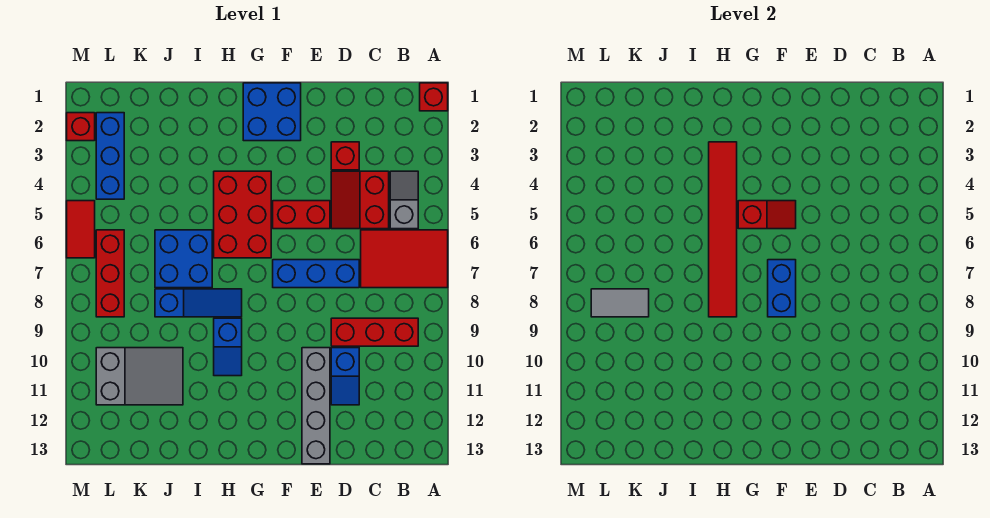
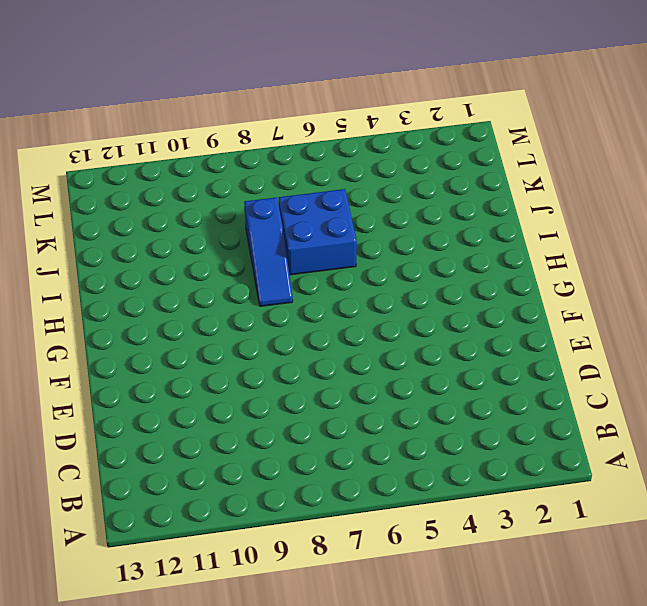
none -> red 1x1 brick [420,83,448,111]
none -> red 2x3 tile [361,230,448,288]
none -> grey 1x2 slope [390,171,418,229]

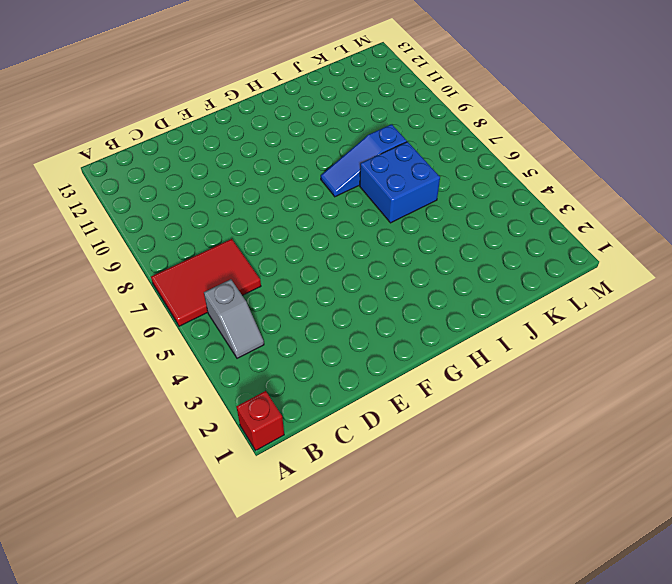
none -> red 1x3 brick [331,318,418,346]
none -> red 2x2 slope [331,171,389,229]
none -> red 1x1 brick [331,142,359,170]

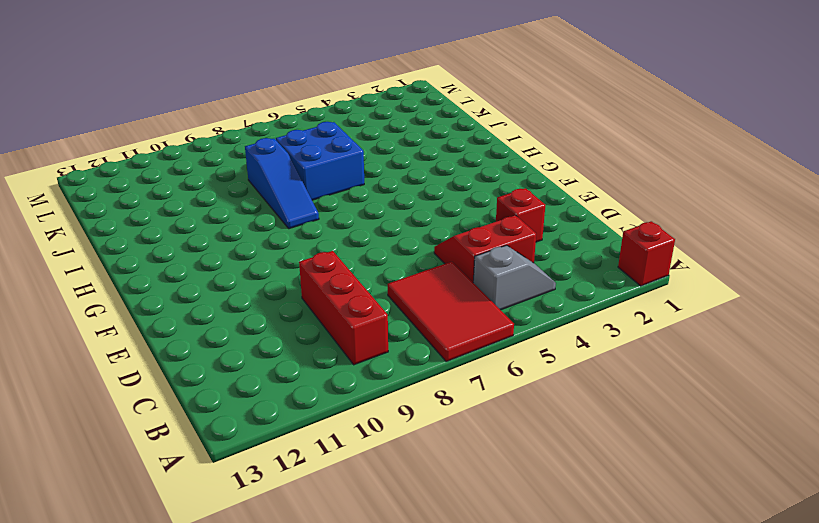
none -> blue 1x3 brick [273,260,359,288]
none -> blue 1x2 slope [331,348,359,405]
none -> red 1x2 brick [273,201,330,229]

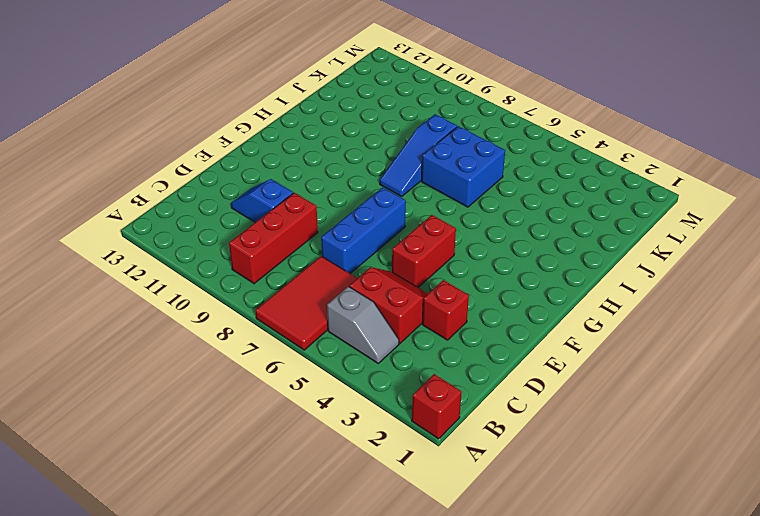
none -> grey 1x4 brick [302,348,330,464]
none -> blue 2x2 brick [243,83,301,141]
none -> red 2x3 brick [214,171,271,258]

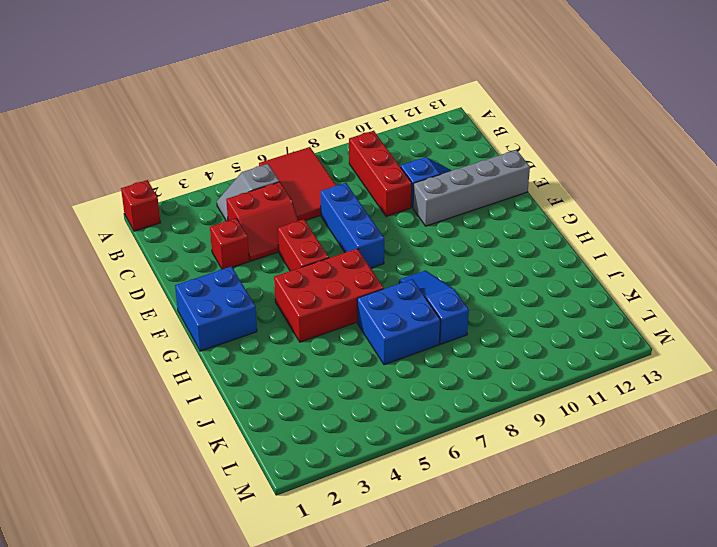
none -> blue 1x2 slope [214,318,242,376]
none -> grey 2x3 slope [96,348,183,405]
none -> blue 1x3 brick [96,113,124,199]

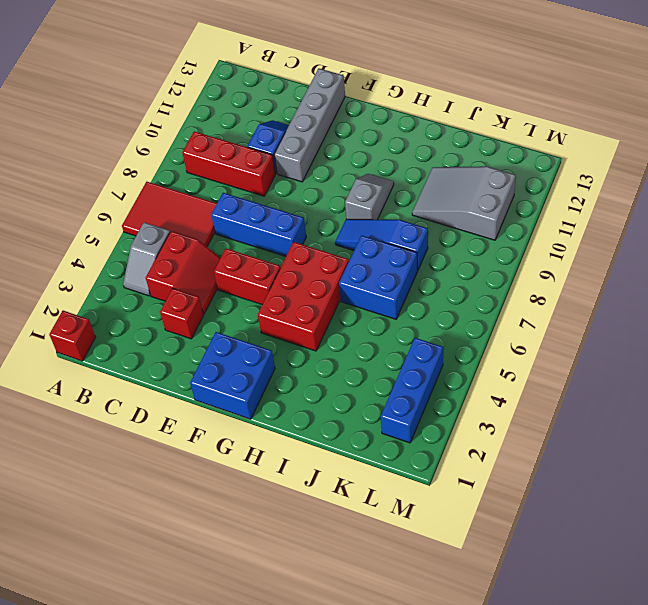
grey 1x2 slope [345,174,394,220] -> blue 1x2 slope [214,318,242,376]
none -> red 1x3 brick [96,230,124,317]
none -> red 1x1 brick [67,113,95,141]
none -> red 1x2 tile [67,201,95,258]

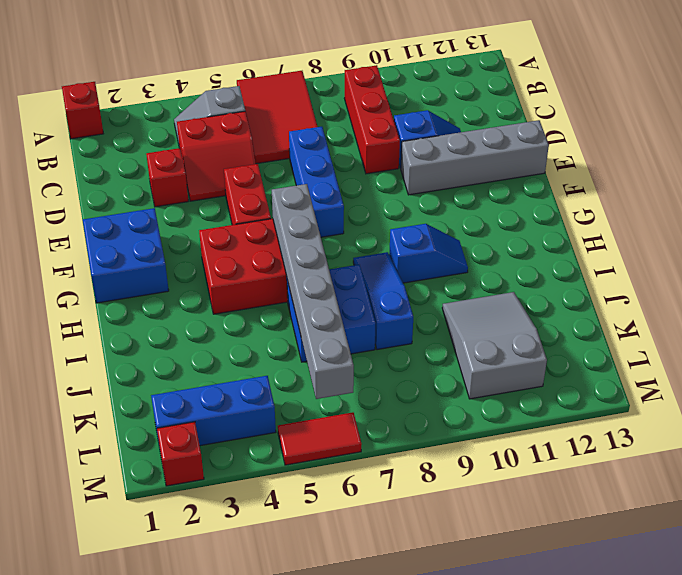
grey 1x6 brick [272,184,354,399] -> red 1x6 tile [709,142,737,317]
none -> red 1x3 brick [96,230,124,317]
none -> red 1x2 slope [738,201,796,229]
none -> blue 1x2 brick [768,260,796,317]

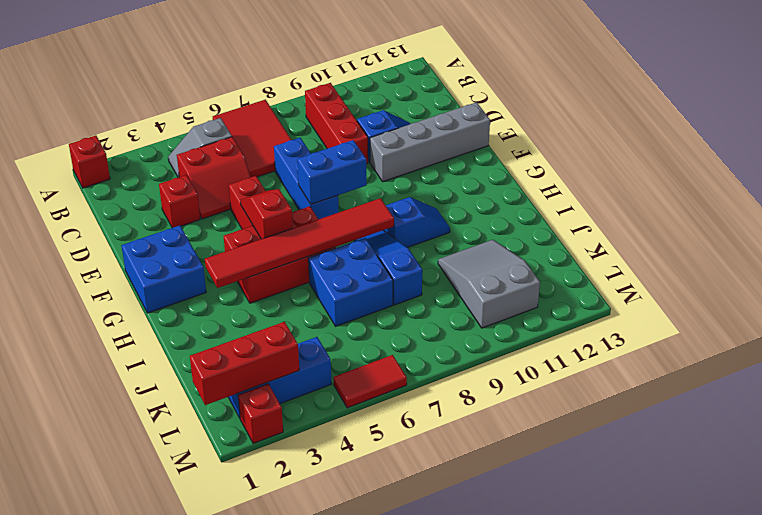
red 1x3 brick [190,322,299,405] -> red 1x3 brick moved to [96,230,124,317]
none -> grey 1x2 tile [591,289,649,317]

